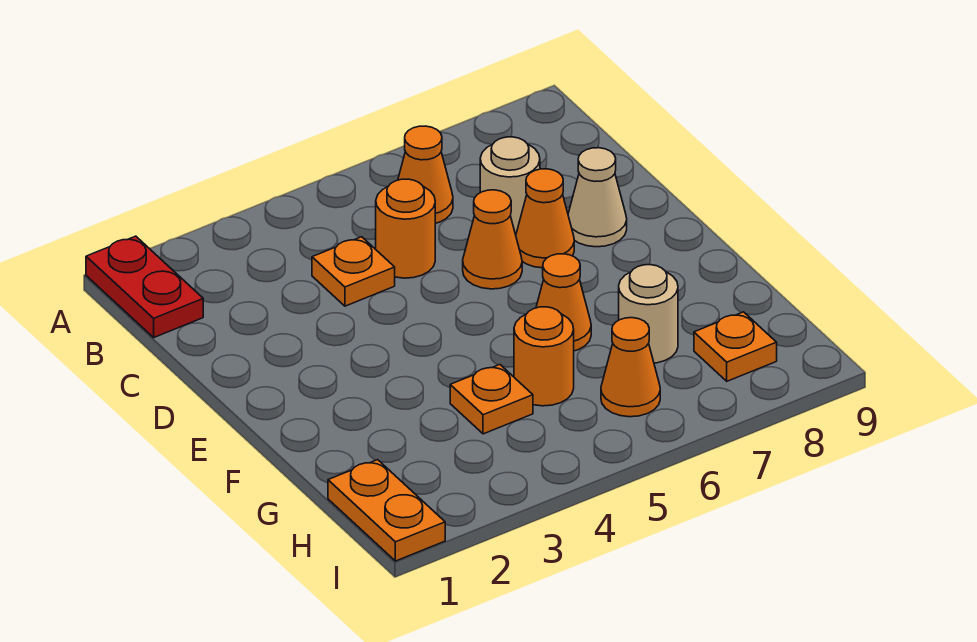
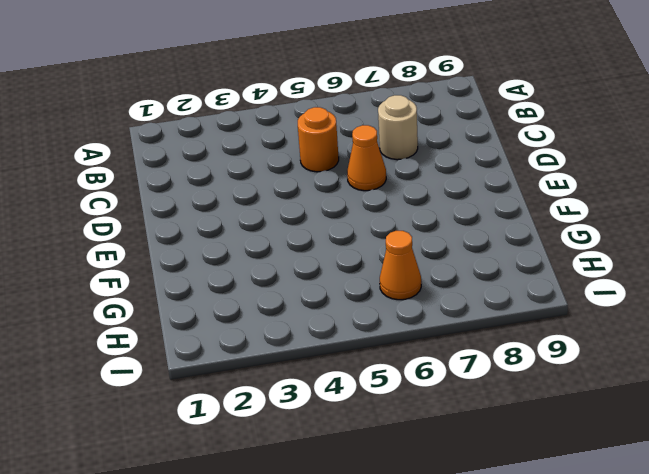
none -> red 1x2 plate [86,236,203,337]
none -> orange 1x1 cone [398,126,453,223]
none -> orange 1x1 plate [312,237,395,306]

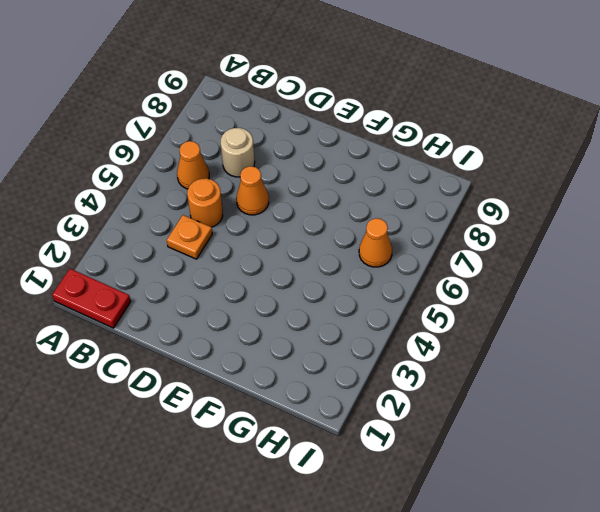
none -> orange 1x1 cone [516,169,574,268]
none -> tan 1x1 cone [568,148,627,247]
none -> orange 1x1 cone [536,254,591,351]

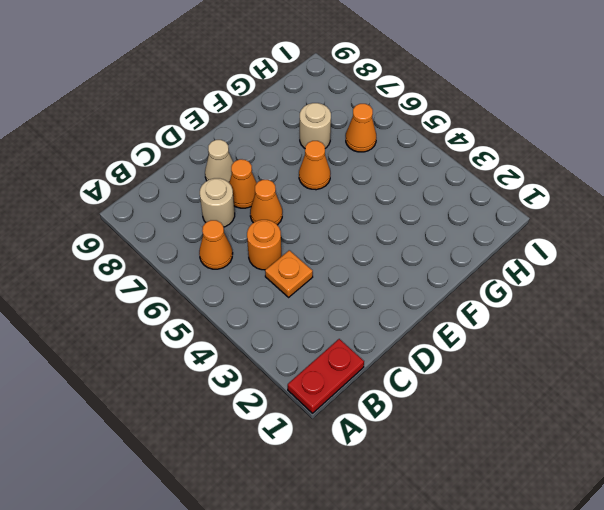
none -> orange 1x1 plate [450,365,533,434]
none -> orange 1x1 round brick [514,307,574,406]
none -> orange 1x2 plate [328,460,445,561]

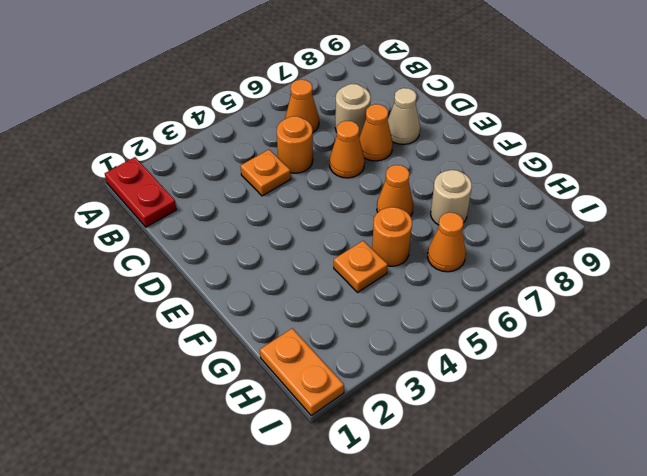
none -> orange 1x1 plate [694,312,777,381]

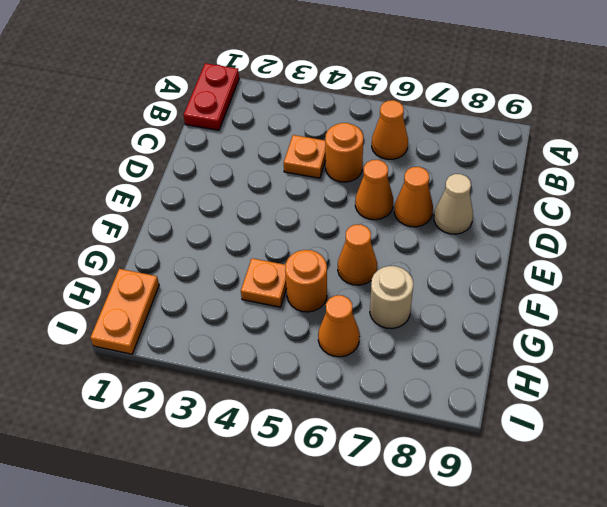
none -> tan 1x1 round brick [480,137,540,235]
none -> orange 1x1 plate [694,312,777,381]

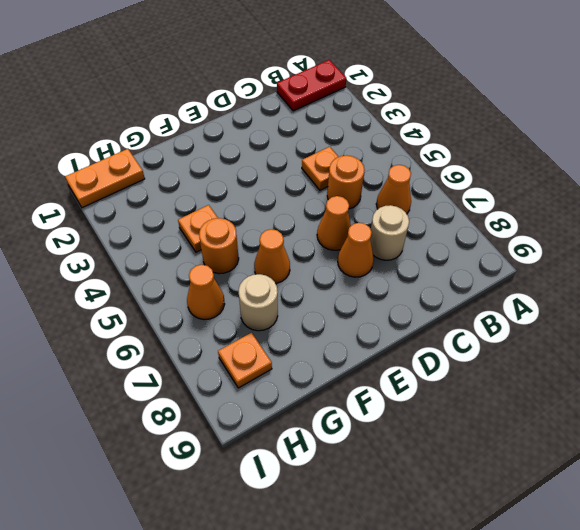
none -> tan 1x1 cone [568,148,627,247]

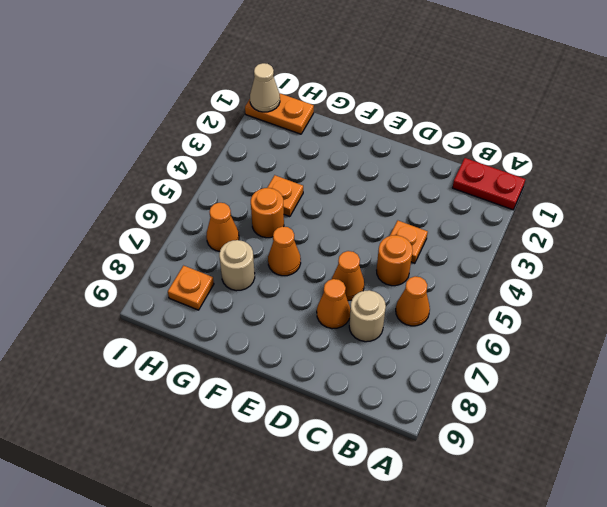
tan 1x1 cone [250,63,280,112] -> tan 1x1 cone moved to [568,148,627,247]

